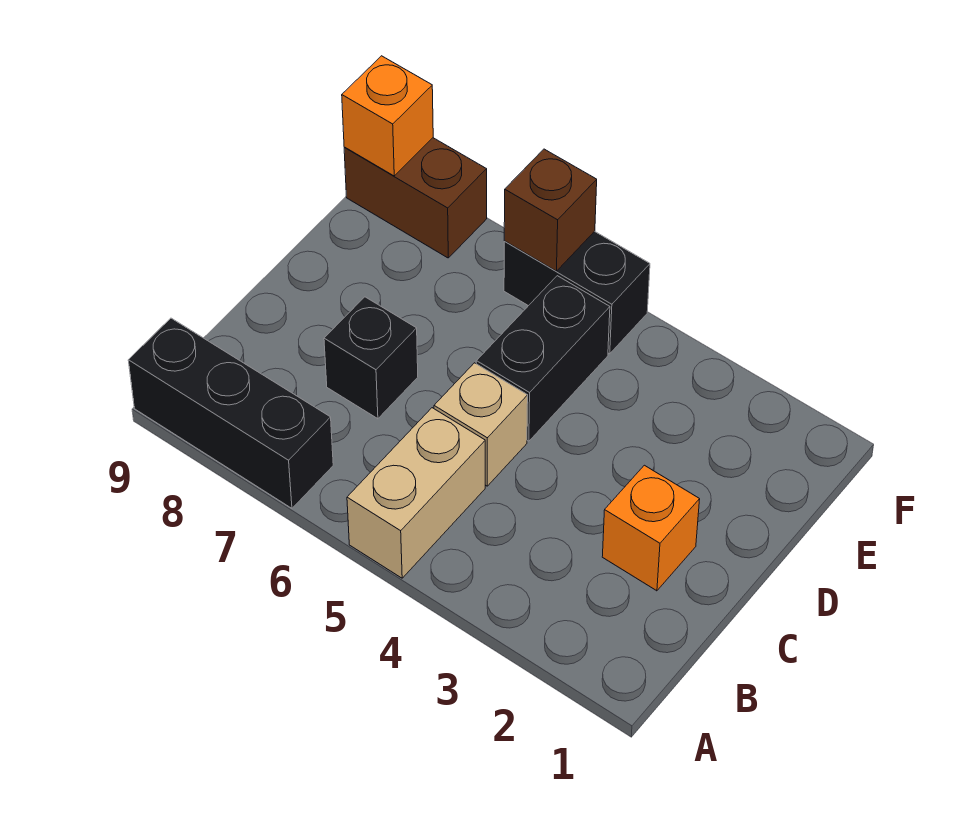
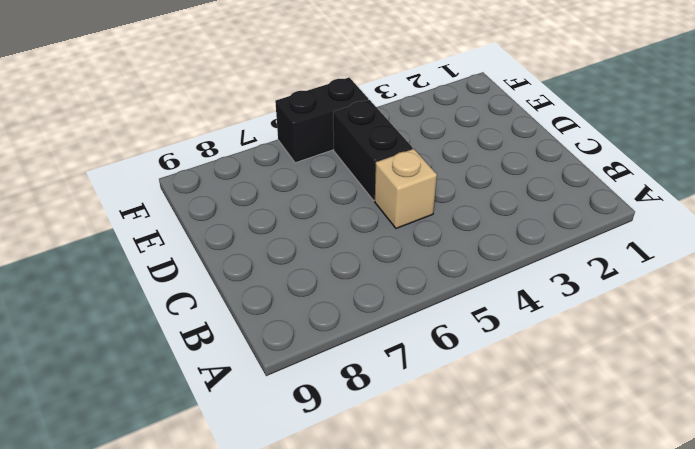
none -> tan 1x2 brick [347,408,485,578]
none -> black 1x3 brick [128,318,333,508]

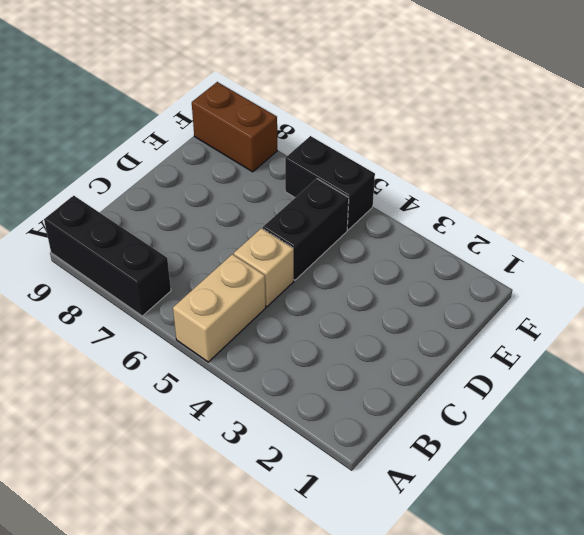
none -> orange 1x1 brick [602,465,700,591]
none -> black 1x1 brick [324,297,418,419]

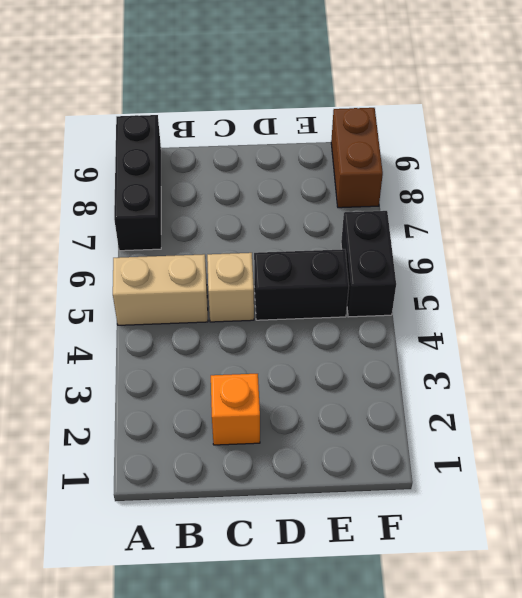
none -> black 1x1 brick [324,297,418,419]
none -> brown 1x1 brick [504,149,597,271]

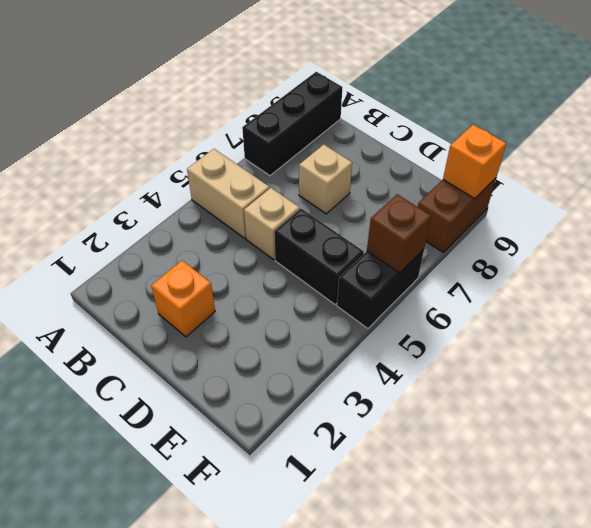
tan 1x1 brick [299,145,352,214] -> black 1x1 brick [324,297,418,419]

